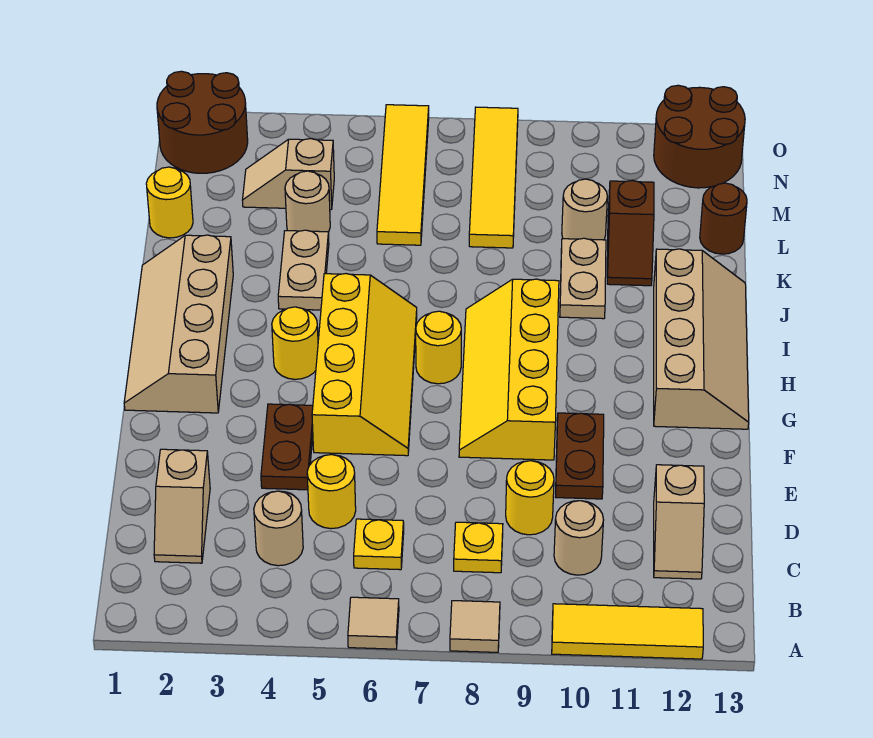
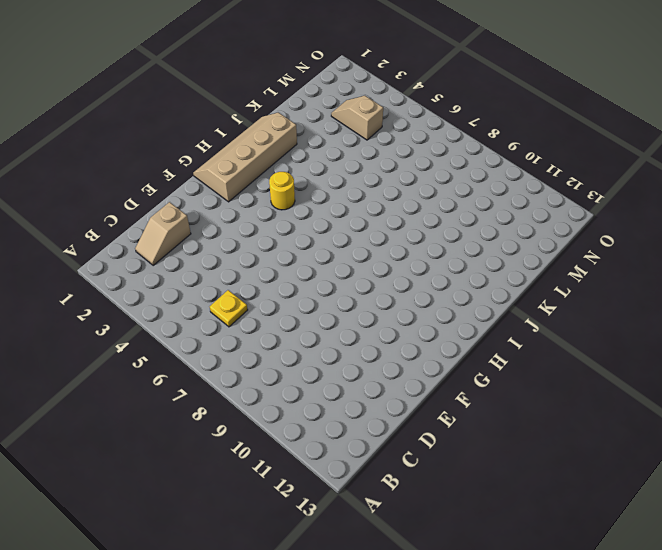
none -> tan 1x1 tile [348,597,399,649]
none -> tan 1x1 tile [450,601,500,652]
none -> yellow 1x3 tile [552,604,703,659]
none -> tan 1x1 round brick [254,491,303,566]

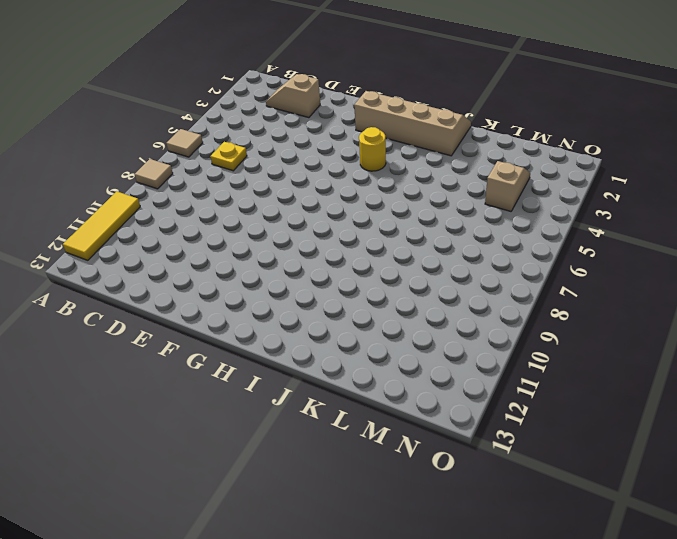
none -> tan 1x1 round brick [254,491,303,566]
none -> yellow 1x1 plate [454,522,503,573]
none -> tan 1x1 round brick [554,501,603,575]
none -> tan 1x2 slope [654,465,704,579]

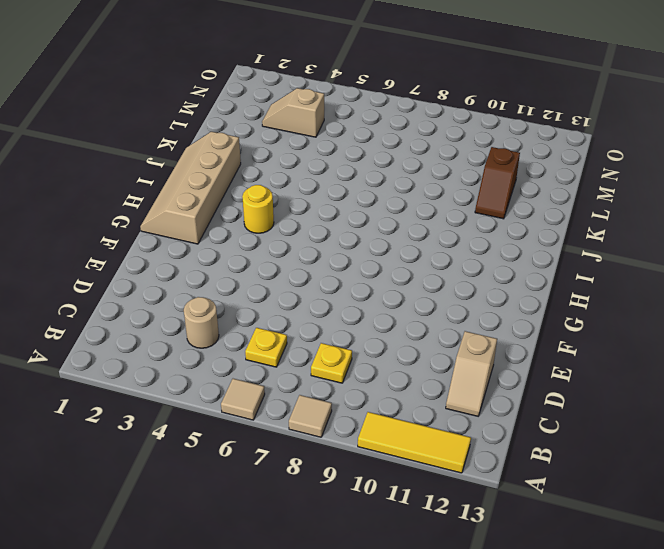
none -> tan 1x2 slope [154,449,210,563]
none -> tan 1x1 round brick [554,501,603,575]
none -> yellow 1x1 round brick [307,455,356,529]
none -> yellow 1x1 round brick [506,461,554,535]

